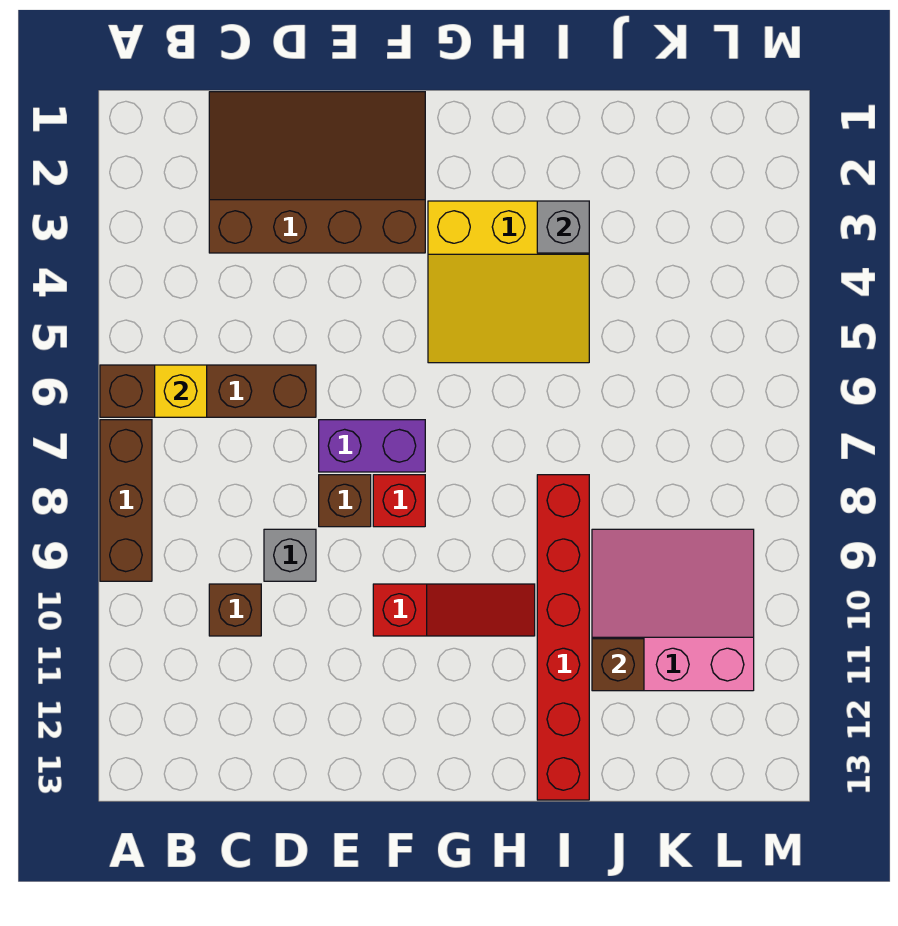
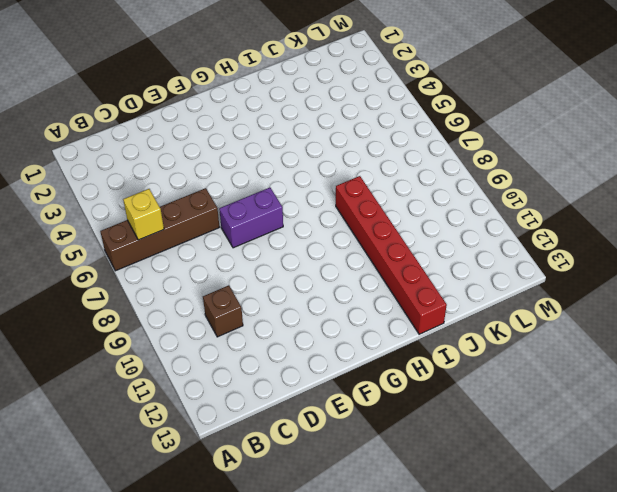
none -> brown 1x3 brick [100,420,152,581]
none -> brown 3x4 slope [209,92,425,253]
none -> grey 1x1 brick [264,529,316,581]

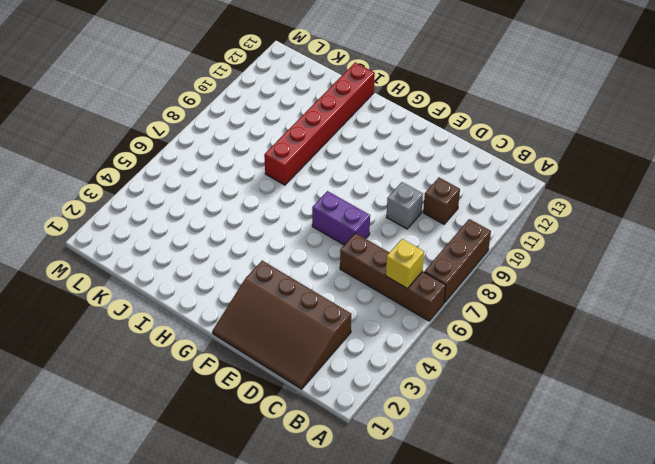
none -> brown 1x1 brick [319,475,371,527]
none -> red 1x1 brick [373,475,425,527]
none -> red 1x3 slope [373,584,535,636]

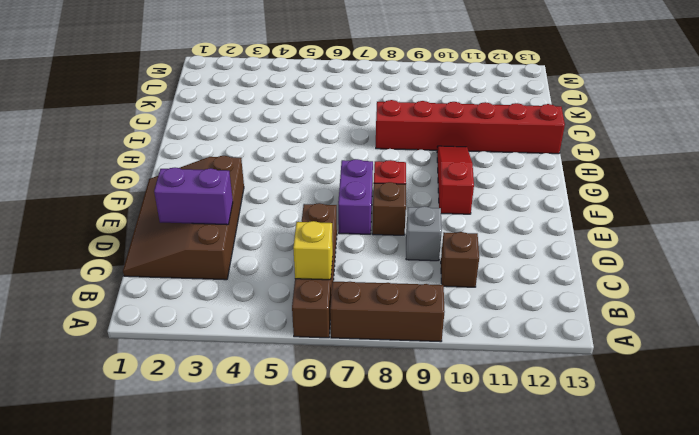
purple 1x2 brick [154,167,233,225] -> none
none -> yellow 3x3 slope [428,201,589,363]
none -> pink 3x3 slope [592,529,754,691]
none -> grey 1x1 brick [537,201,589,253]

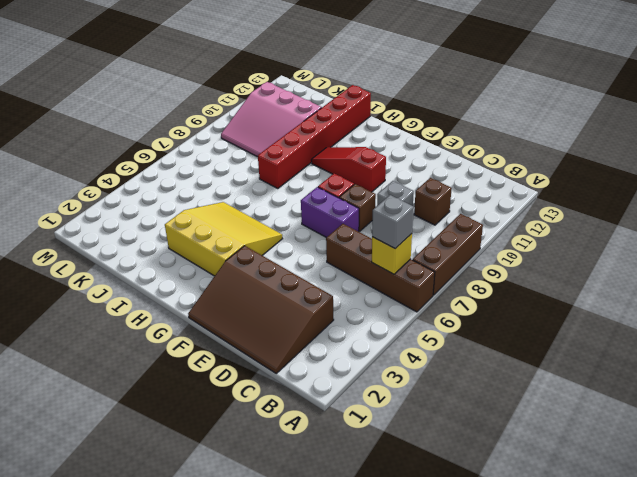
grey 1x1 brick [372,195,414,249] -> grey 1x1 brick moved to [537,201,589,253]
none -> brown 1x1 brick [592,639,644,691]

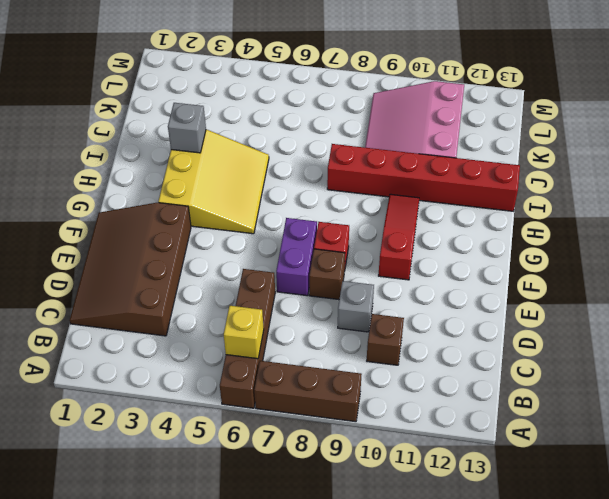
none -> brown 1x1 brick [592,639,644,691]

